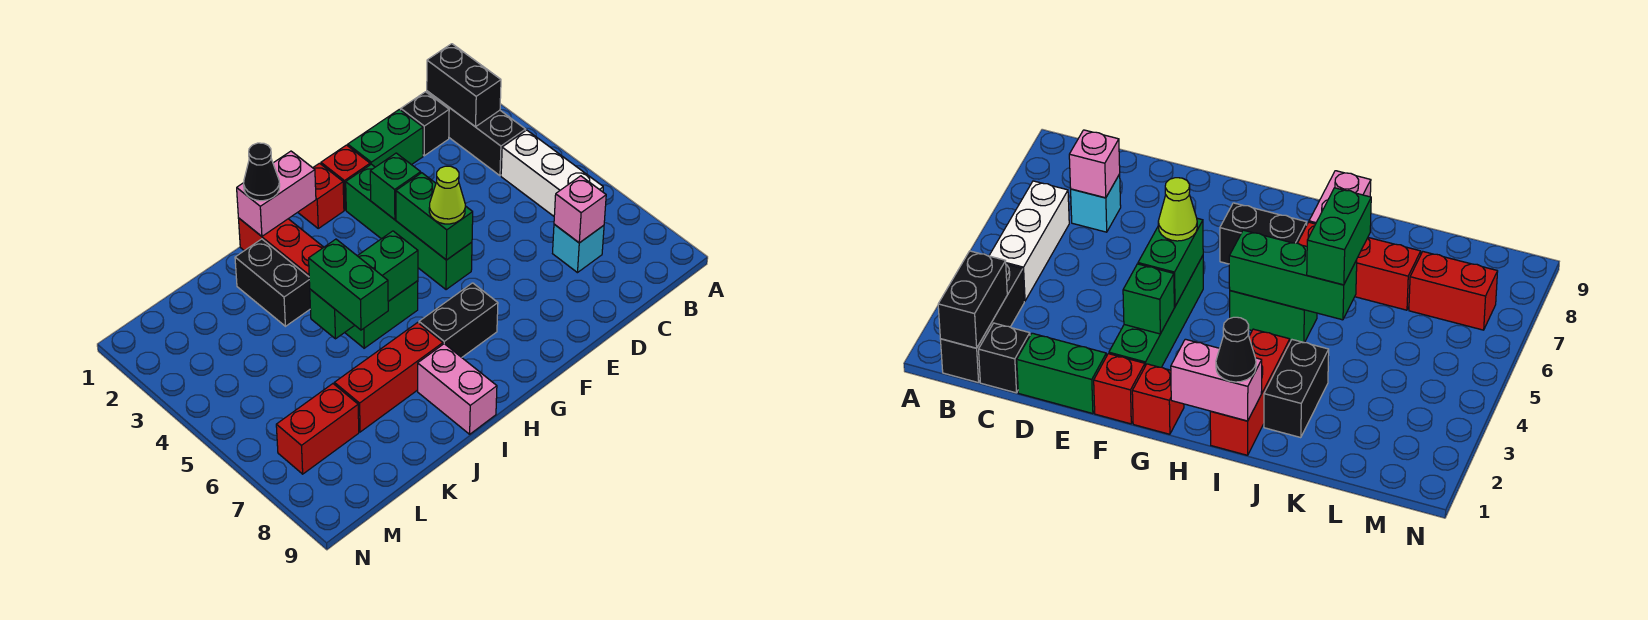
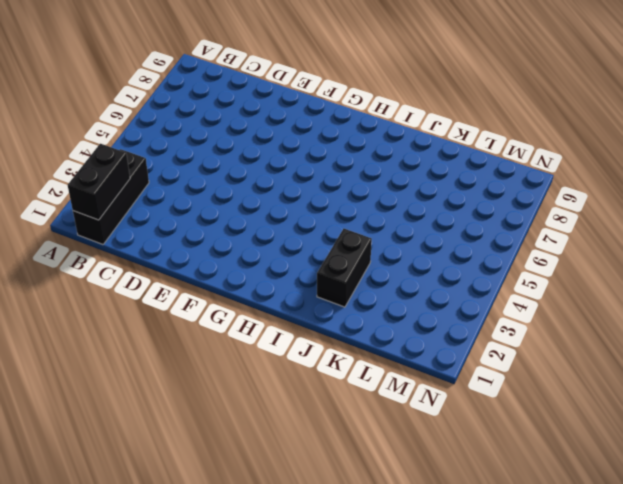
none -> white 1x3 brick [501,130,603,216]
none -> black 1x1 brick [401,92,449,156]
none -> cyan 1x1 brick [553,224,604,273]

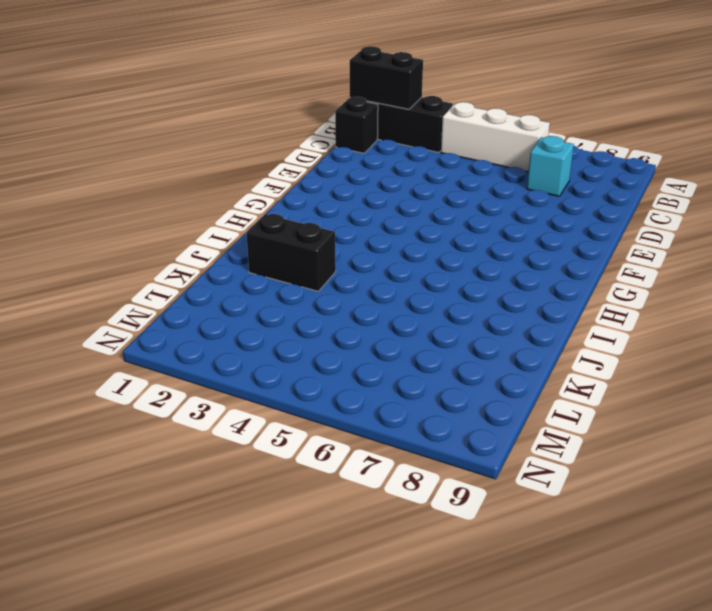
none -> green 1x2 brick [348,109,423,167]
none -> red 1x1 brick [321,145,370,210]
none -> green 1x4 brick [346,164,472,290]

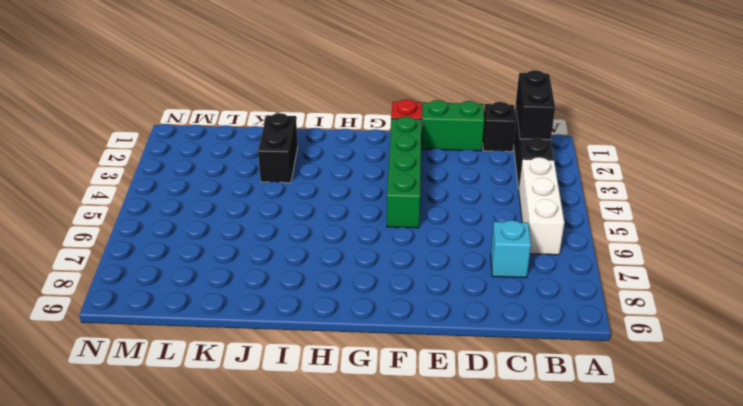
none -> red 1x1 brick [298,163,344,228]
none -> black 1x2 brick [419,283,498,357]
none -> green 1x2 brick [345,281,418,348]

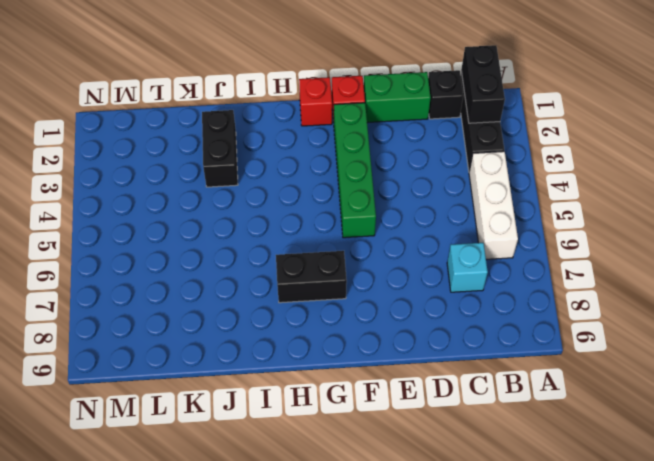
none -> green 1x2 brick [345,281,418,348]
none -> red 1x3 brick [238,218,324,277]
none -> red 1x3 brick [334,322,443,432]

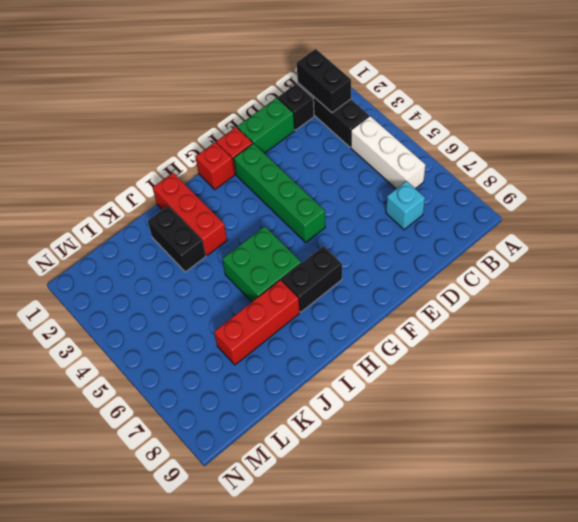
green 2x2 brick [222,226,301,302] -> green 1x2 brick [345,281,418,348]
none -> pink 1x2 brick [418,344,497,434]
none -> red 1x2 brick [276,384,359,474]
none -> pink 1x1 brick [554,176,606,243]

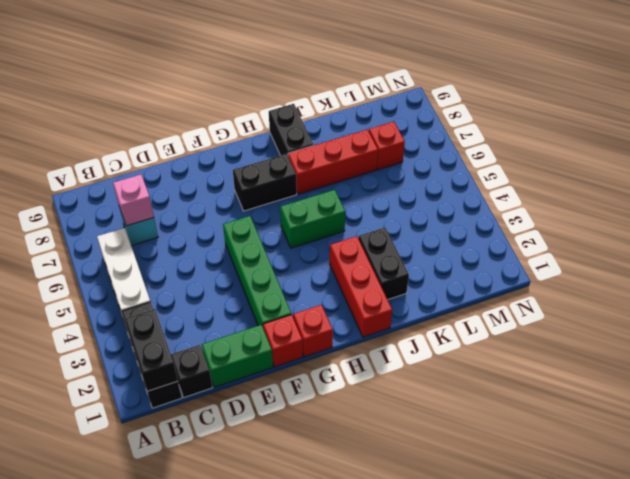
black 1x2 brick [269,104,313,155] -> pink 1x2 brick [418,344,497,434]
red 1x1 brick [369,122,405,170] -> red 1x2 brick [276,384,359,474]
none -> green 1x1 brick [370,153,421,220]
none -> green 1x2 brick [396,173,473,260]
none -> pink 1x2 brick [237,151,316,236]

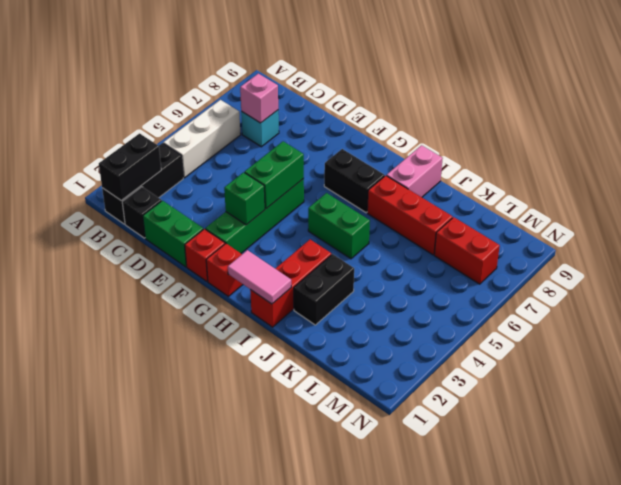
pink 1x2 tile [228,250,291,304] -> pink 1x2 brick [237,151,316,236]
none -> green 1x3 brick [310,231,418,339]
none -> lime 1x1 cone [429,166,465,224]
none -> black 1x1 cone [244,143,280,201]

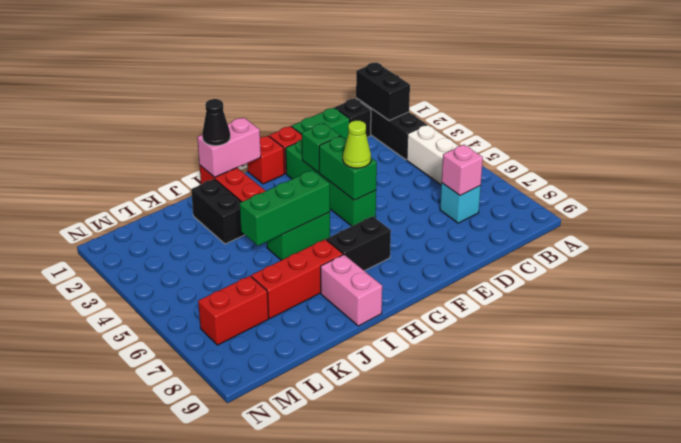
none -> green 1x2 brick [309,239,388,330]

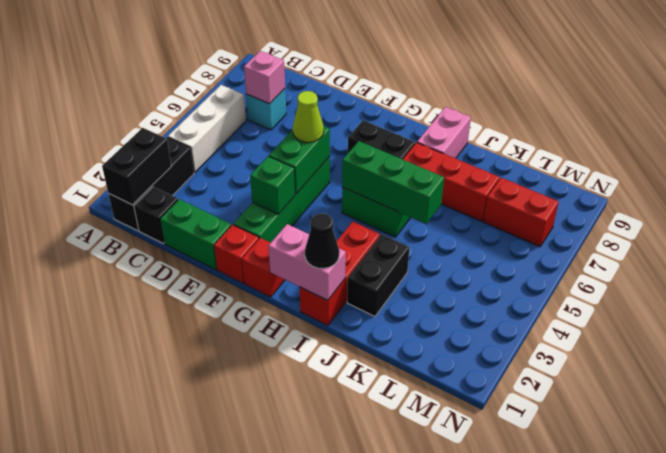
none -> green 1x2 brick [309,239,388,330]

